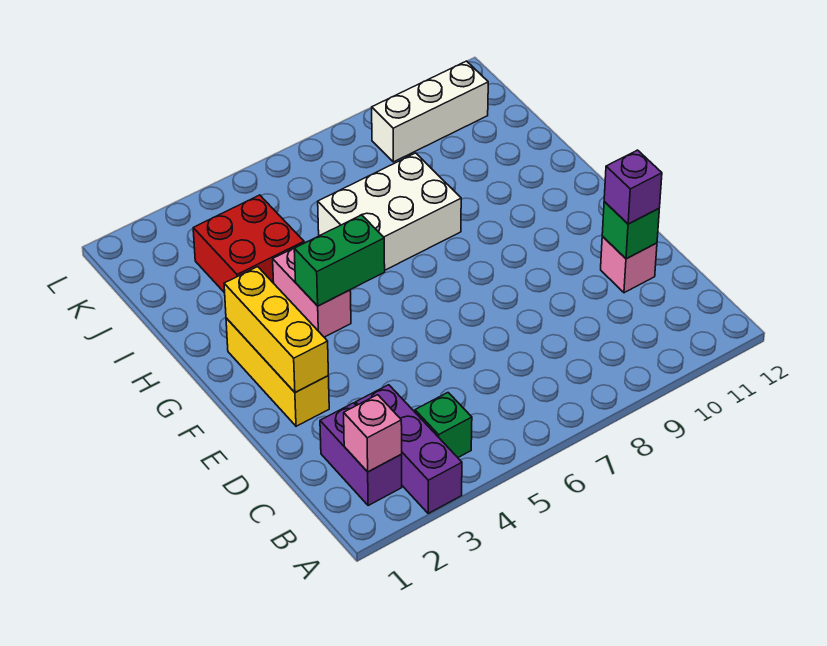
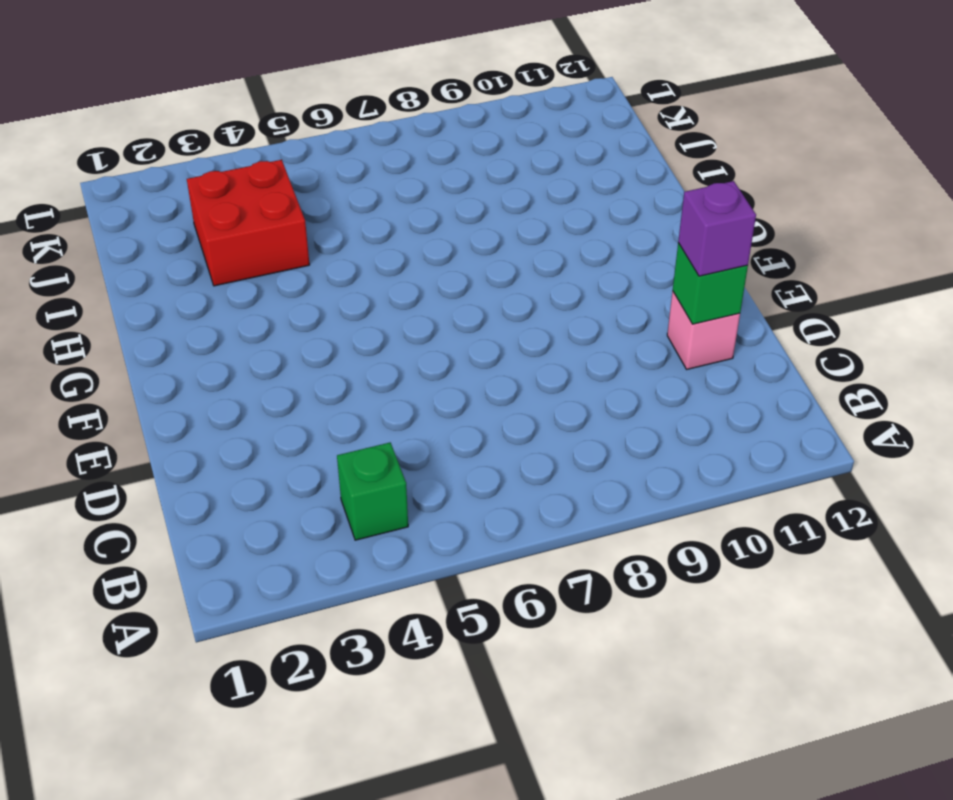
none -> purple 1x3 brick [355,385,462,513]
none -> purple 1x2 brick [320,403,402,506]
none -> yellow 1x3 brick [226,318,329,426]

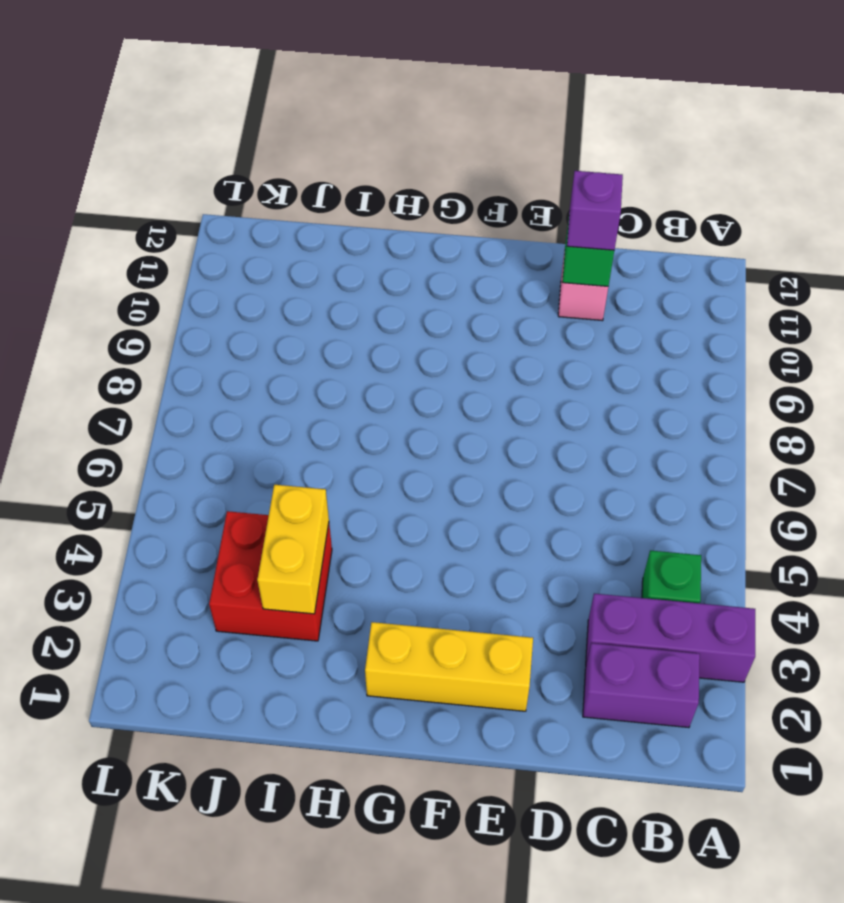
yellow 1x2 brick [257,485,329,614] -> none
none -> pink 1x2 brick [273,243,351,337]
none -> white 2x3 brick [318,153,461,270]
none -> white 1x3 brick [372,61,488,162]

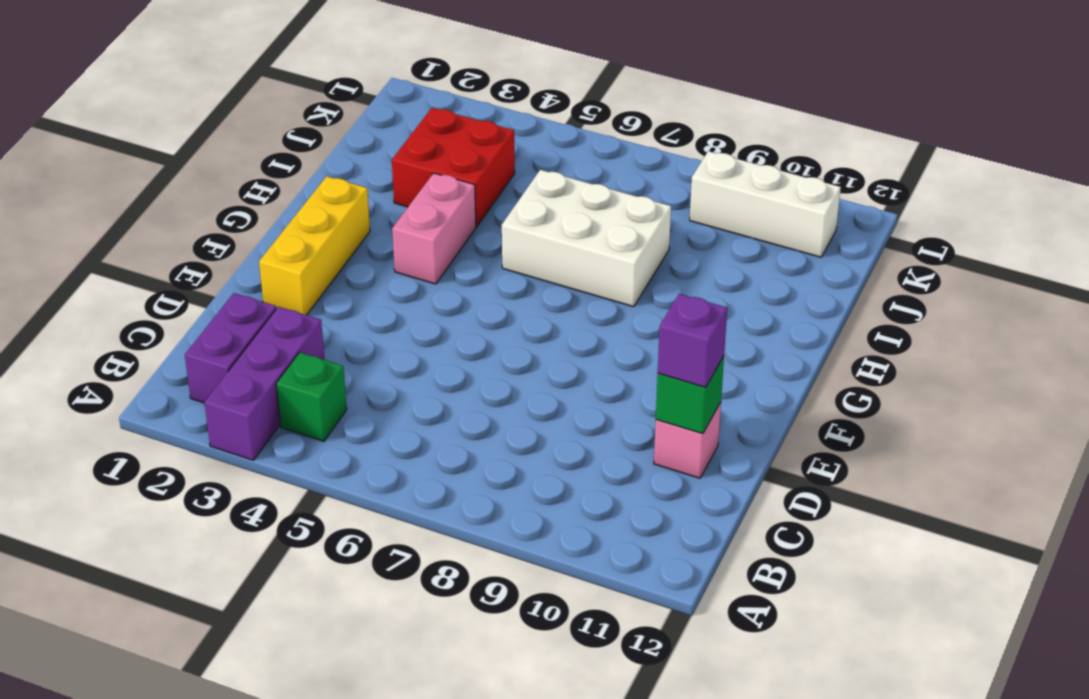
none -> pink 1x1 brick [344,395,402,472]
none -> yellow 1x3 brick [224,267,328,393]
none -> green 1x2 brick [294,215,385,306]

